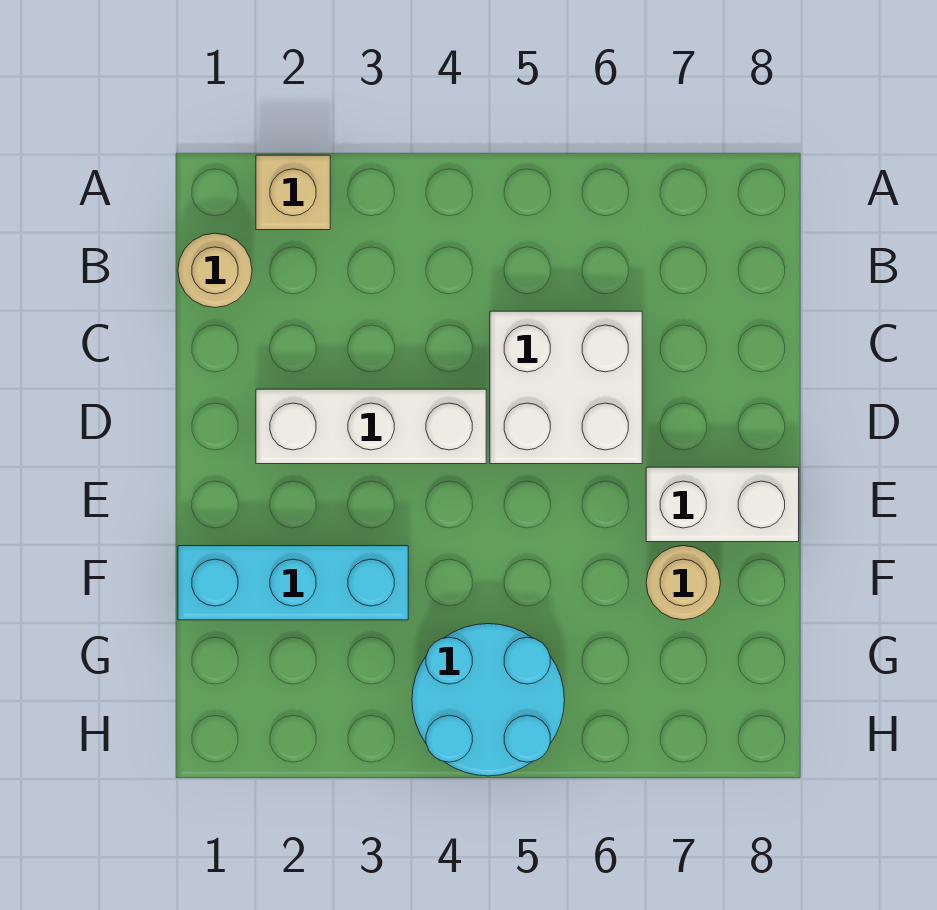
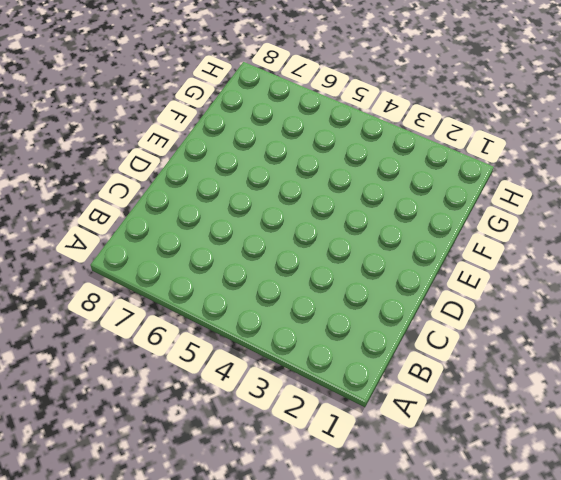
none -> tan 1x1 brick [256,155,330,230]
none -> tan 1x1 round brick [178,233,252,308]

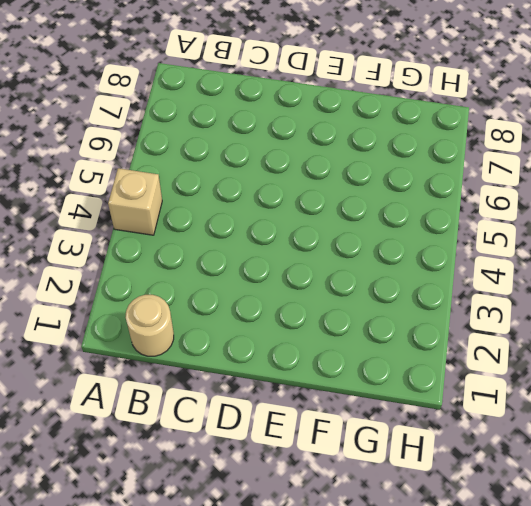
tan 1x1 brick [108,168,162,235] -> tan 1x1 brick moved to [256,155,330,230]
none -> white 2x2 brick [490,311,642,464]
none -> white 1x3 brick [256,389,486,464]

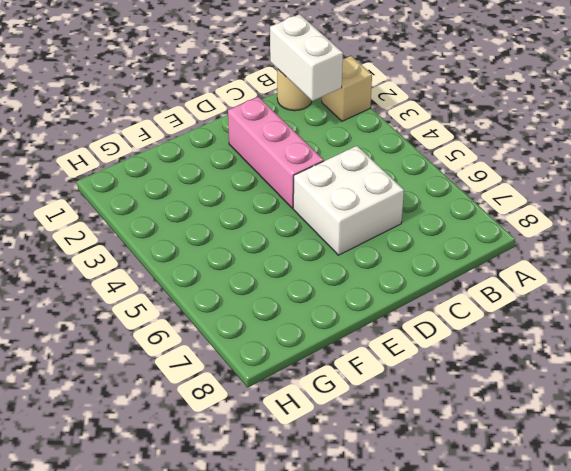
white 1x2 brick [270,14,343,101] -> white 1x2 brick moved to [646,467,799,542]
pink 1x3 brick [228,97,324,208] -> white 1x3 brick [256,389,486,464]
none -> cyan 1x3 brick [178,546,408,620]
none -> tan 1x1 round brick [646,546,721,620]

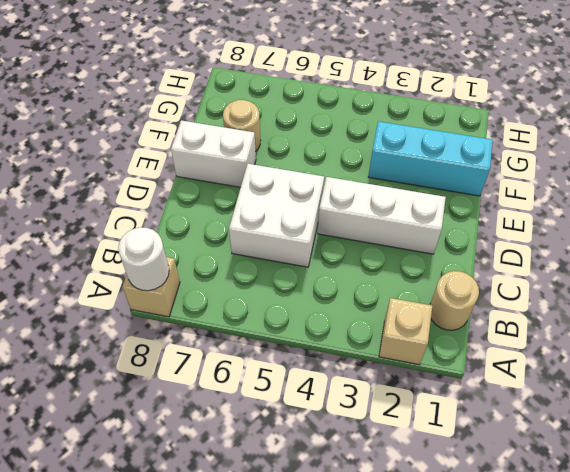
tan 1x1 brick [122,257,180,317] -> none
white 1x1 round brick [118,227,169,291] -> none
none -> cyan 2x2 round brick [412,624,564,776]

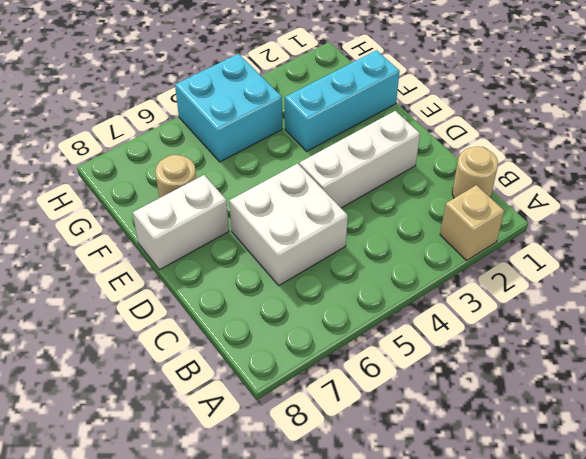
cyan 2x2 brick [175,54,282,162] -> cyan 2x2 round brick [412,624,564,776]

